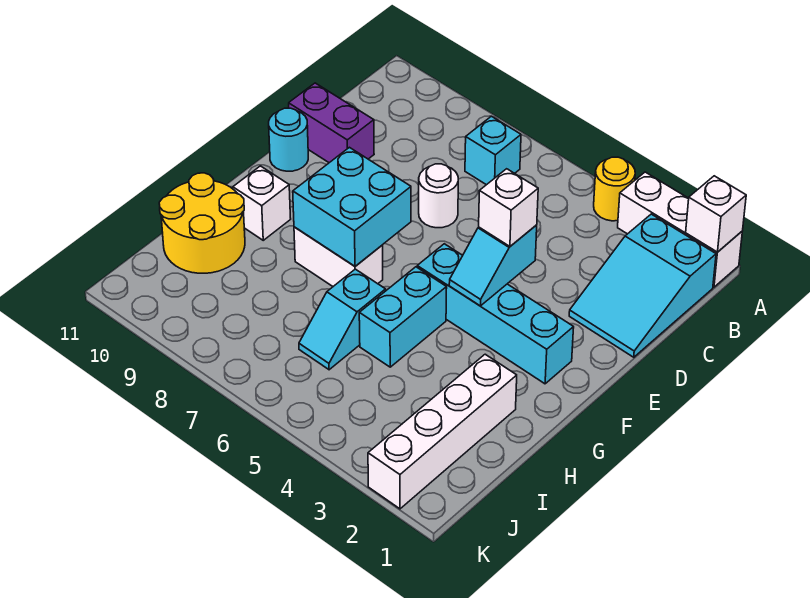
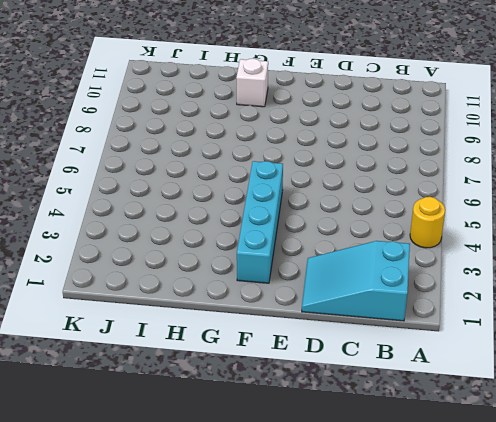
none -> white 1x3 brick [618,172,742,287]
none -> cyan 1x1 brick [465,116,521,185]
none -> white 1x1 round brick [419,164,458,228]

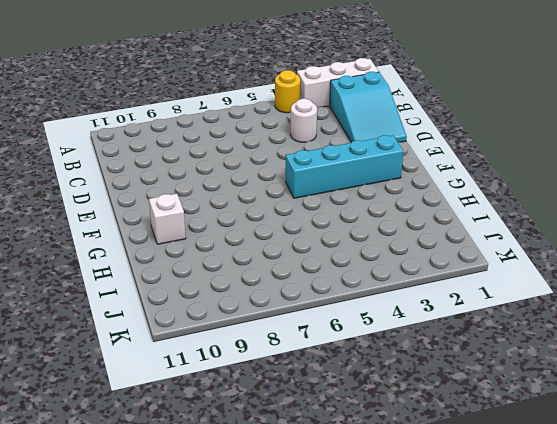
white 1x1 round brick [291,99,317,142] -> white 1x1 round brick moved to [419,164,458,228]
none -> cyan 1x1 brick [465,116,521,185]
none -> purple 1x2 brick [289,83,374,163]
none -> cyan 1x1 round brick [269,108,308,171]

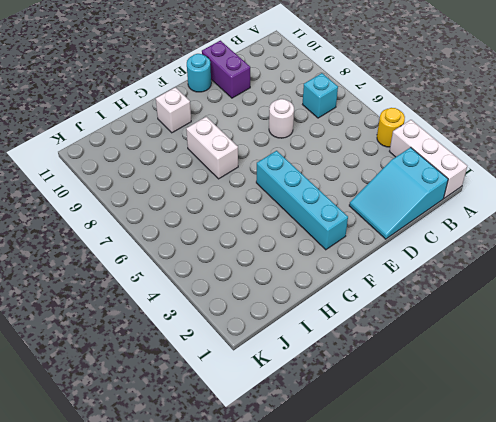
none -> cyan 1x2 brick [359,267,447,367]
none -> white 1x4 brick [368,354,517,509]
none -> cyan 1x2 slope [299,269,386,370]

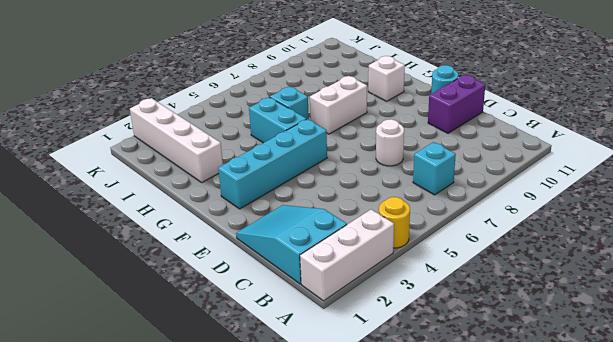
none -> yellow 2x2 round brick [159,173,245,273]
none -> white 1x1 brick [686,176,746,252]
none -> cyan 1x2 slope [449,225,537,306]

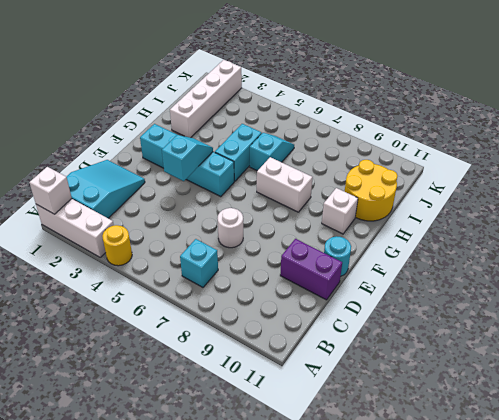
none -> cyan 2x2 brick [293,147,411,266]
none -> white 1x1 brick [479,169,538,246]

